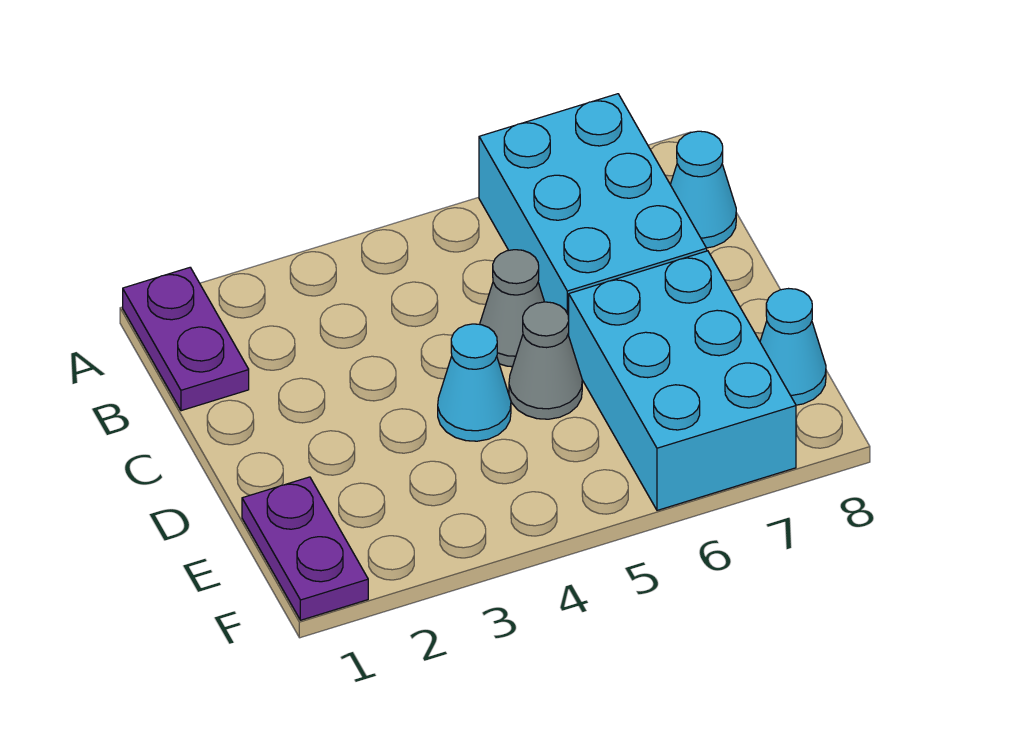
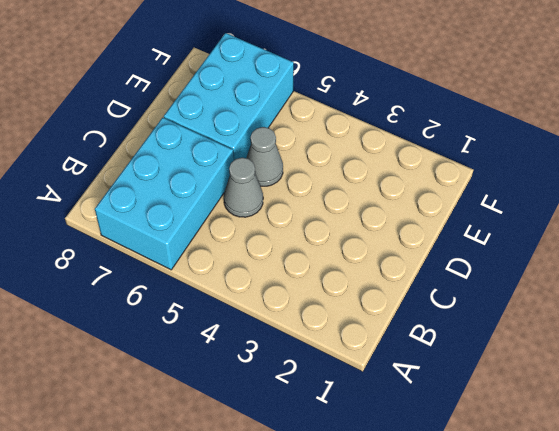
none -> purple 1x2 plate [123,268,249,411]
none -> cyan 1x1 cone [670,131,736,248]

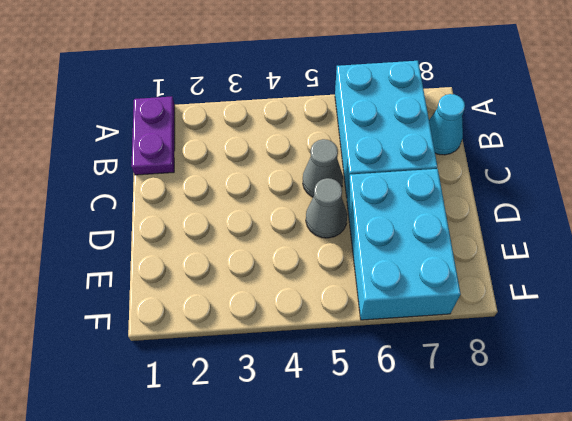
none -> cyan 1x1 cone [438,324,511,441]
none -> purple 1x2 plate [242,477,368,620]

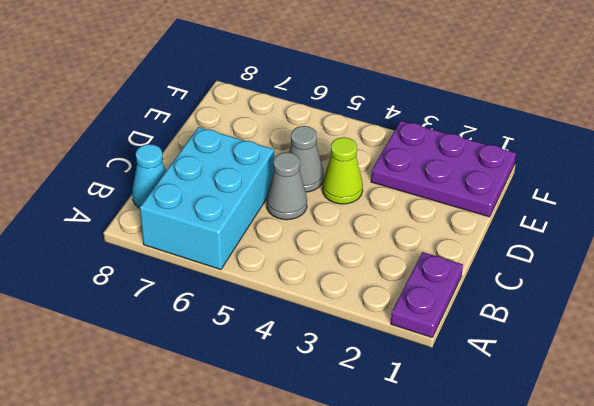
lime 1x1 cone [322,137,363,204] -> cyan 1x1 cone [438,324,511,441]
purple 2x3 plate [371,121,516,217] -> purple 1x2 plate [242,477,368,620]
none -> cyan 2x3 brick [569,251,796,510]
none -> cyan 1x1 cone [760,289,826,405]

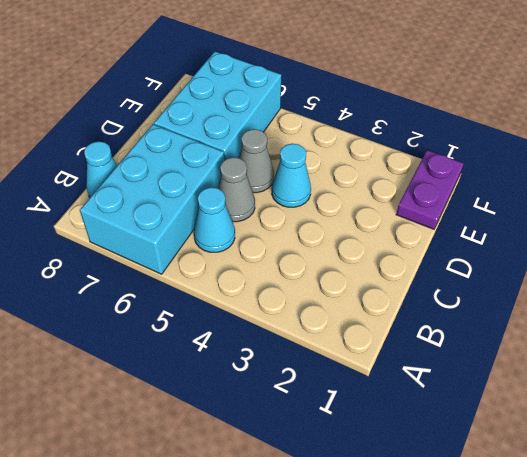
cyan 1x1 cone [194,187,235,252] -> cyan 1x1 cone moved to [760,289,826,405]
none -> purple 1x2 plate [123,268,249,411]

